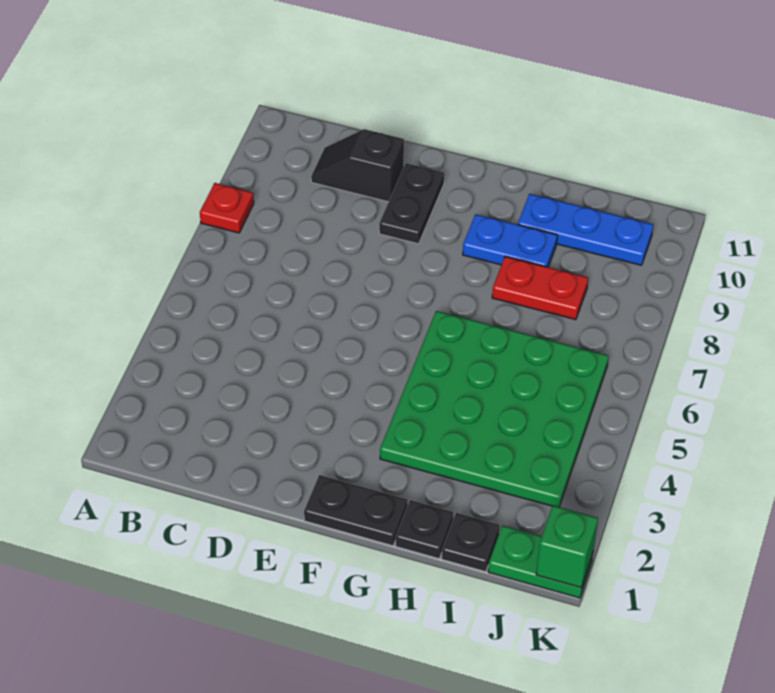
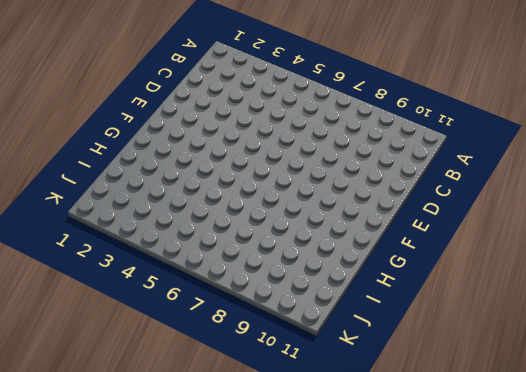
none -> red 1x1 plate [200,183,254,233]
none -> black 1x2 slope [311,129,404,202]
none -> black 1x2 plate [379,163,445,244]

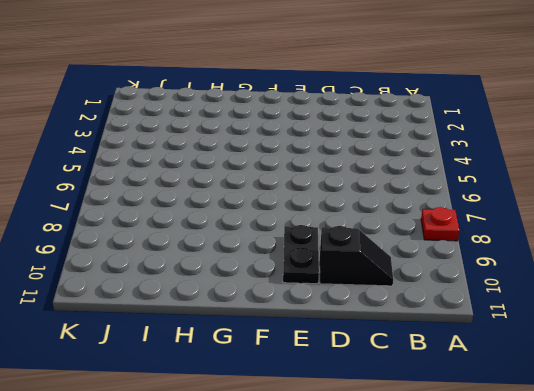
none -> black 1x2 plate [304,475,408,546]
none -> green 4x4 plate [380,311,609,507]
none -> blue 1x2 plate [463,214,557,267]

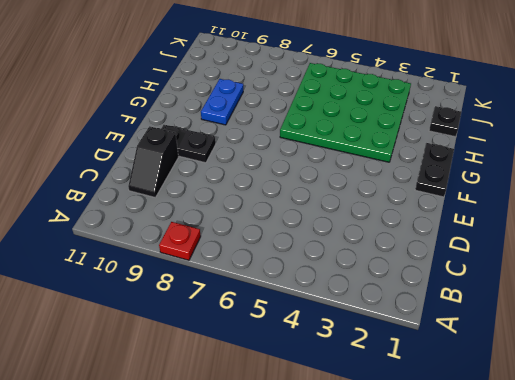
none -> black 1x1 plate [396,500,454,559]
none -> red 1x2 plate [492,256,588,320]
none -> blue 1x3 plate [518,194,653,265]

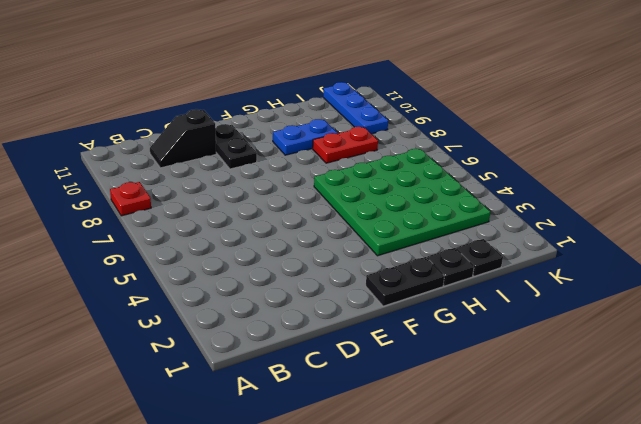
blue 1x3 plate [323,82,388,134] -> blue 1x3 plate turned to [518,194,653,265]
none -> green 1x2 plate [488,525,593,598]
none -> green 1x1 brick [536,506,598,588]

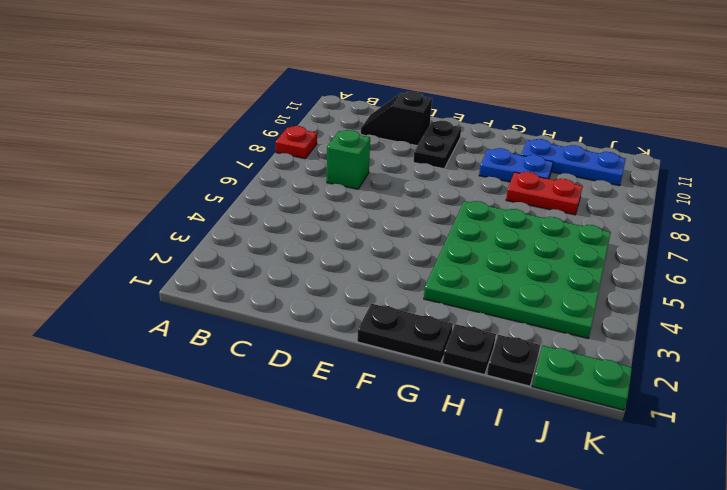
green 1x1 brick [327,130,370,189] -> green 1x1 brick moved to [536,506,598,588]

